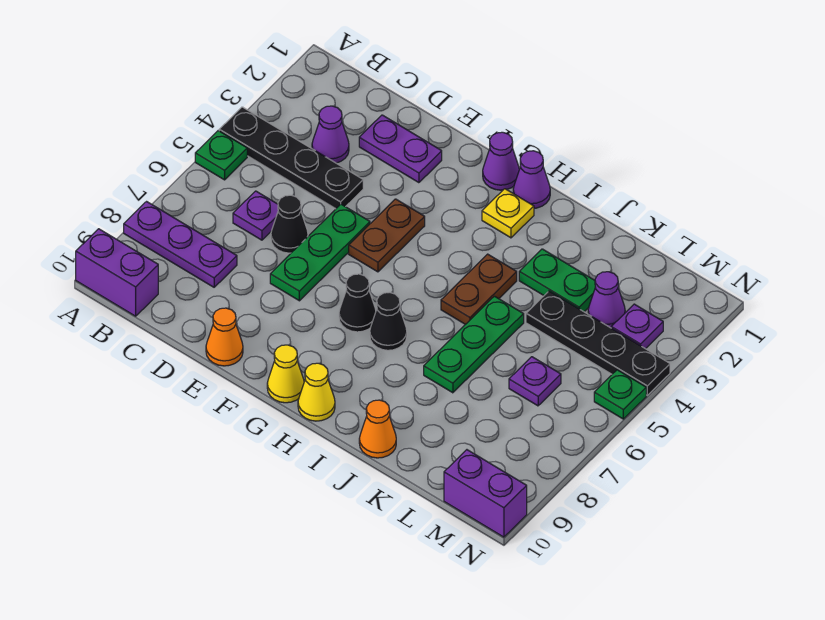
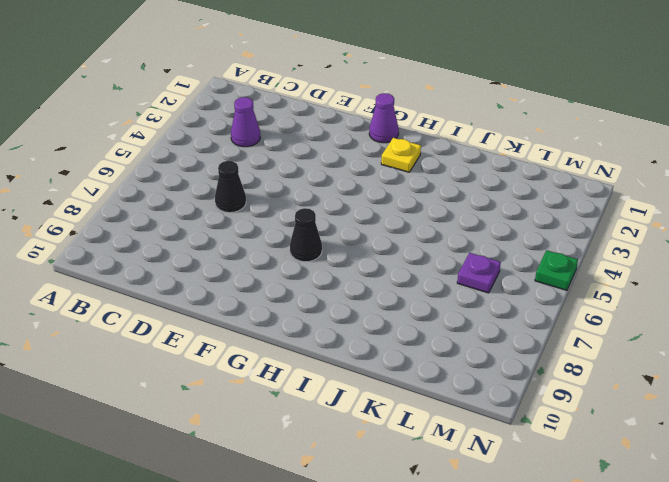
none -> black 1x4 plate [219,107,363,209]
none -> green 1x1 plate [195,131,247,180]
none -> purple 1x3 plate [124,202,237,287]

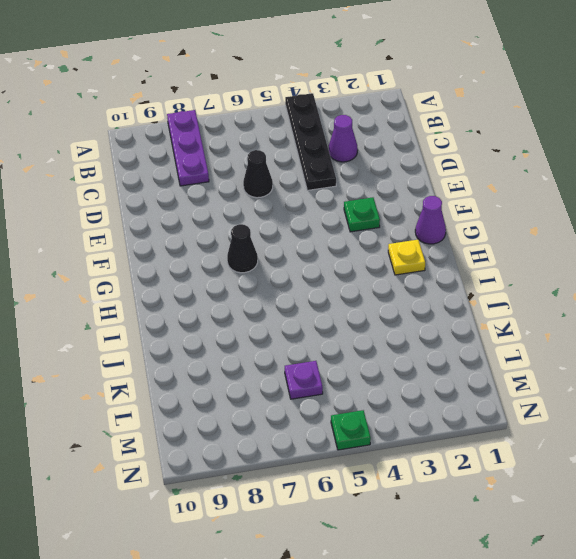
green 1x1 plate [344,197,380,232] -> green 1x1 plate moved to [195,131,247,180]
none -> purple 1x2 brick [76,229,158,316]
none -> purple 1x1 plate [233,191,278,240]
none -> purple 1x2 plate [359,115,442,183]

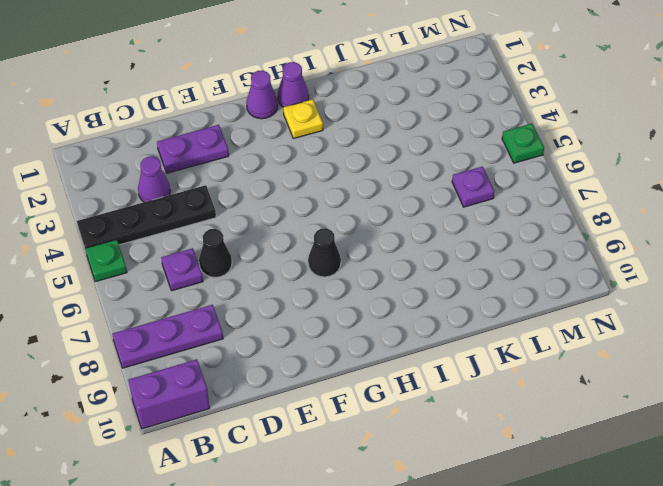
none -> green 1x3 plate [270,204,370,301]
none -> orange 1x1 cone [206,308,243,366]
none -> brown 1x2 plate [349,199,425,272]

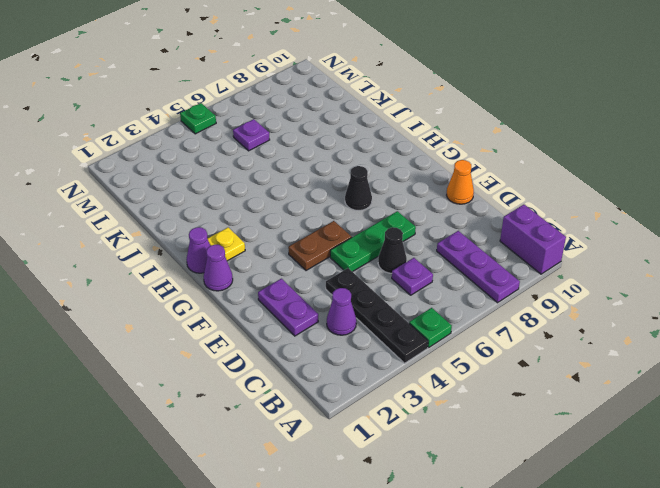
none -> yellow 1x1 cone [267,345,304,403]
none -> black 1x1 cone [370,292,407,350]
none -> yellow 1x1 cone [298,363,335,421]

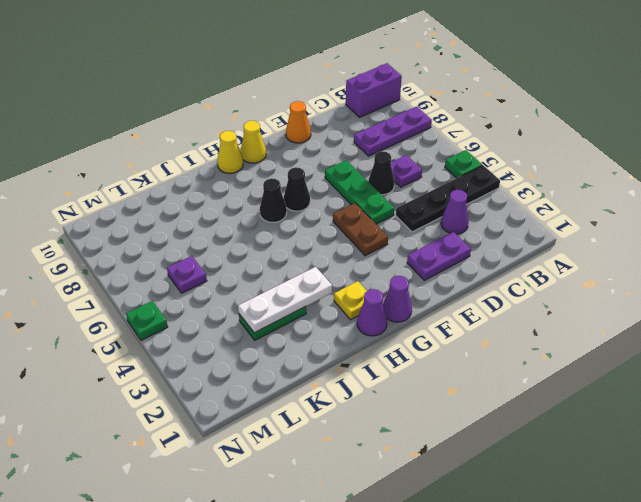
white 1x3 plate [238,267,332,333] -> none
none -> brown 1x2 plate [441,254,517,324]
none -> green 1x3 plate [424,296,524,393]
none -> orange 1x1 cone [359,400,396,458]

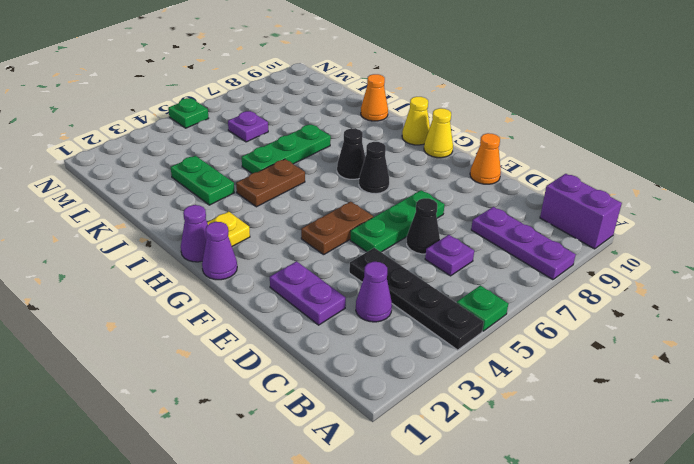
none -> black 1x4 plate [526,291,670,395]
none -> purple 1x1 cone [588,272,625,328]
none -> purple 1x1 plate [611,304,663,349]

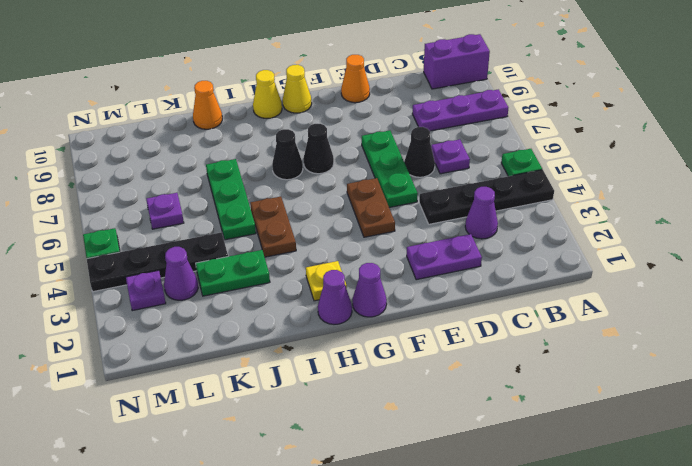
none -> purple 1x2 brick [444,450,527,537]

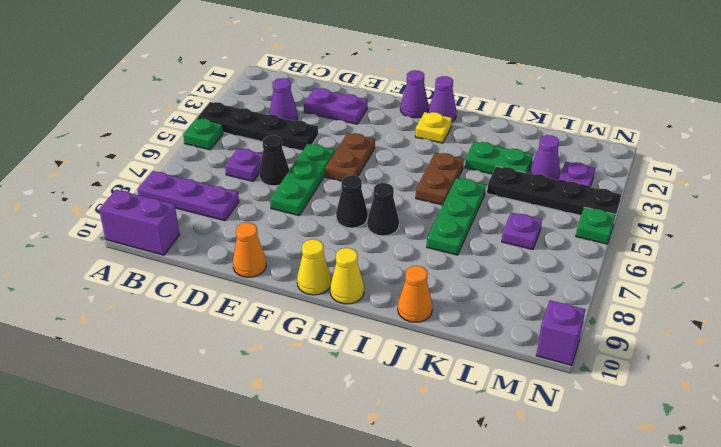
purple 1x1 brick [536,300,586,365] -> purple 1x2 brick [444,450,527,537]

